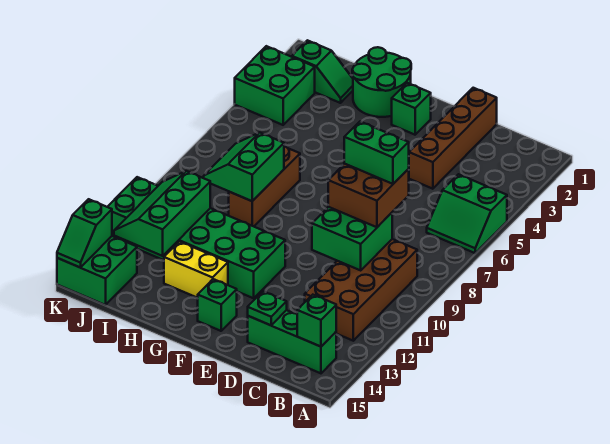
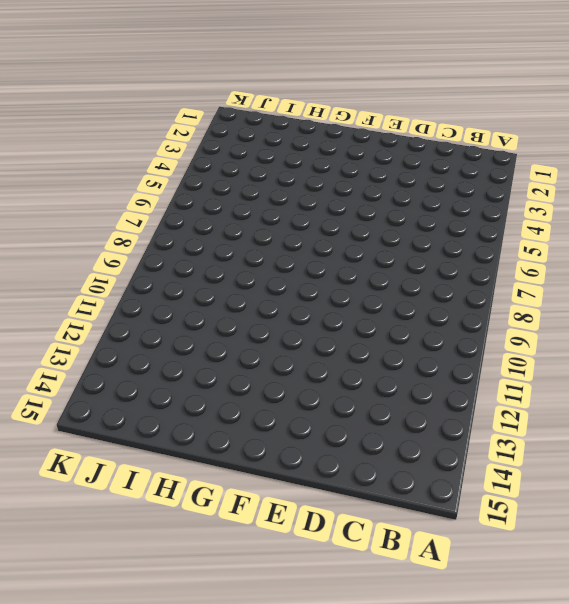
none -> green 2x2 slope [427,174,507,253]
none -> brown 2x4 brick [305,239,417,341]
none -> green 1x3 brick [248,310,336,373]

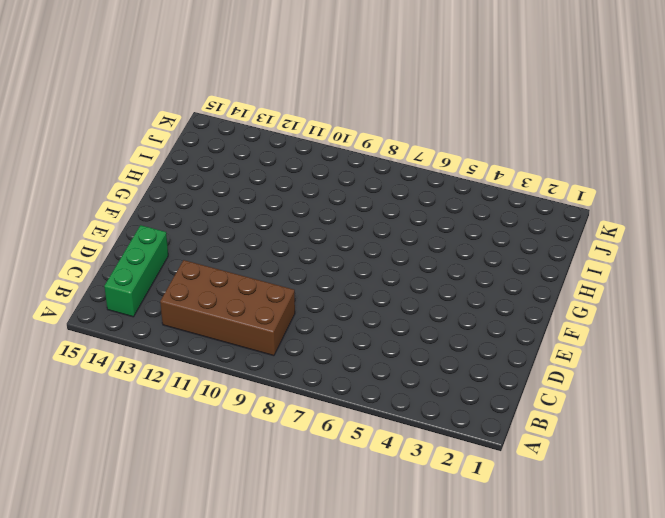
none -> green 2x2 slope [427,174,507,253]
none -> brown 1x4 brick [409,88,497,189]
none -> green 1x1 brick [392,83,431,135]

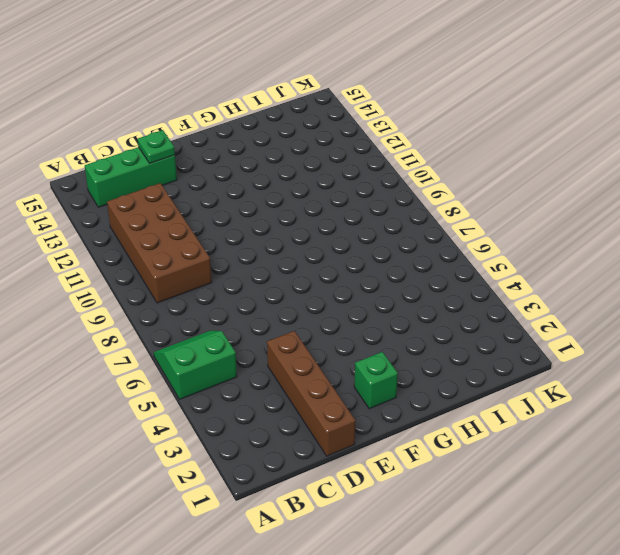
none -> green 2x6 brick [108,177,285,298]
none -> green 1x1 brick [198,279,237,331]
none -> green 2x2 round brick [352,47,411,117]

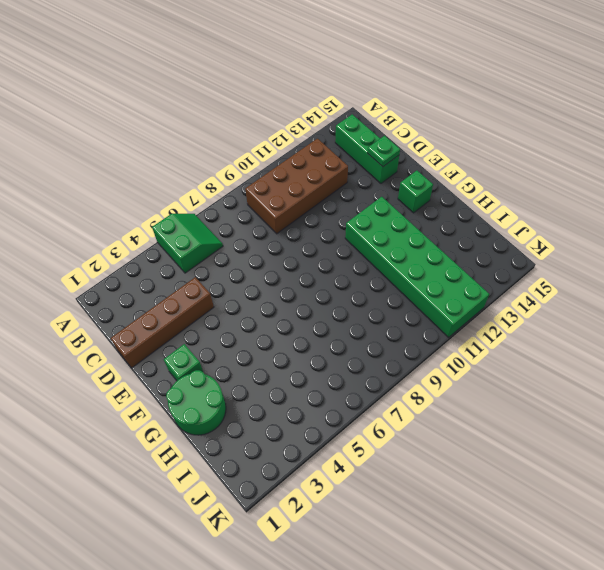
none -> yellow 1x2 brick [164,242,228,298]
none -> brown 1x3 brick [229,146,300,226]
none -> green 1x2 slope [292,40,353,103]

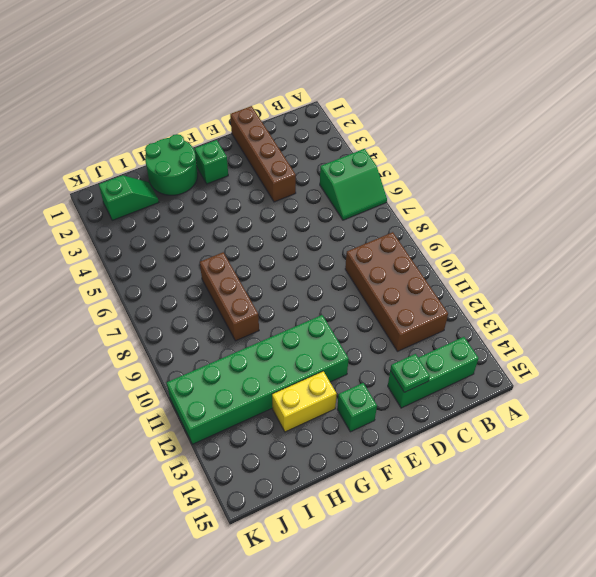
none -> green 2x2 brick [235,46,315,125]
none -> green 2x2 brick [57,236,137,305]
none -> green 1x1 brick [297,295,336,347]

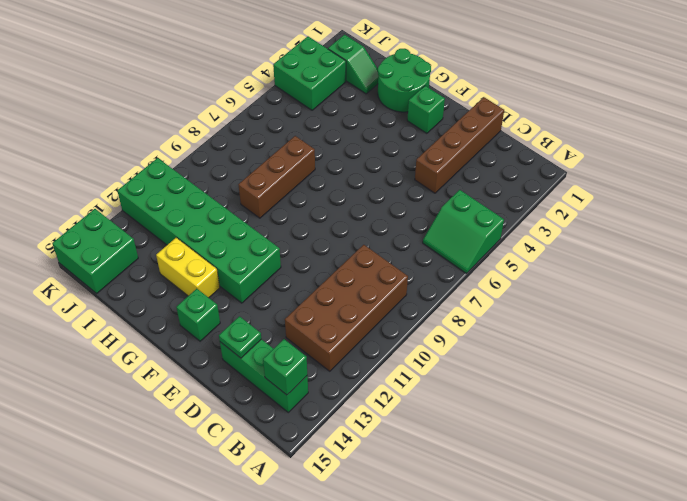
none -> green 2x2 brick [312,207,392,270]
none -> green 2x2 slope [204,133,284,201]
none -> green 2x3 slope [114,171,210,256]

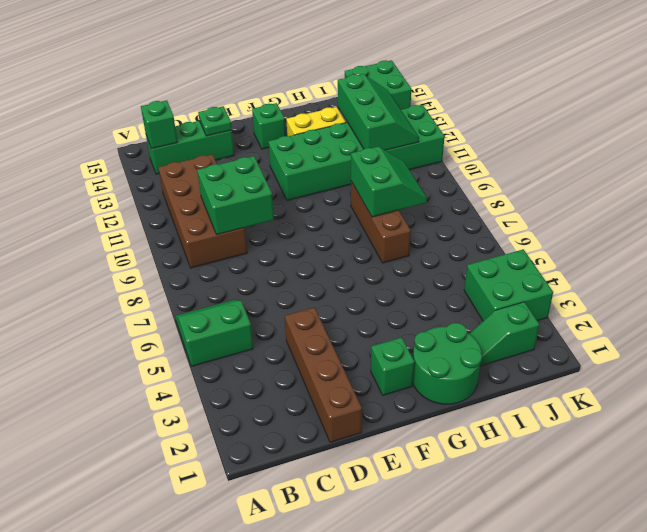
none -> green 1x2 slope [57,199,112,267]
none -> brown 2x2 brick [328,164,409,227]
none -> green 1x2 brick [344,122,409,184]

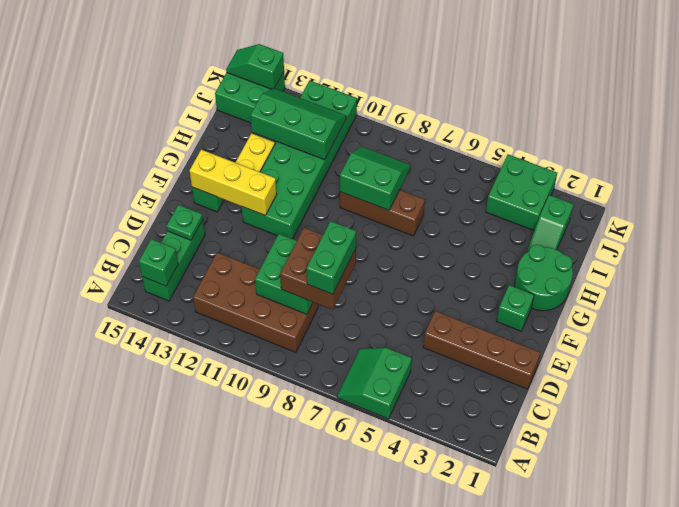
yellow 1x3 brick [190,150,277,215] -> none

